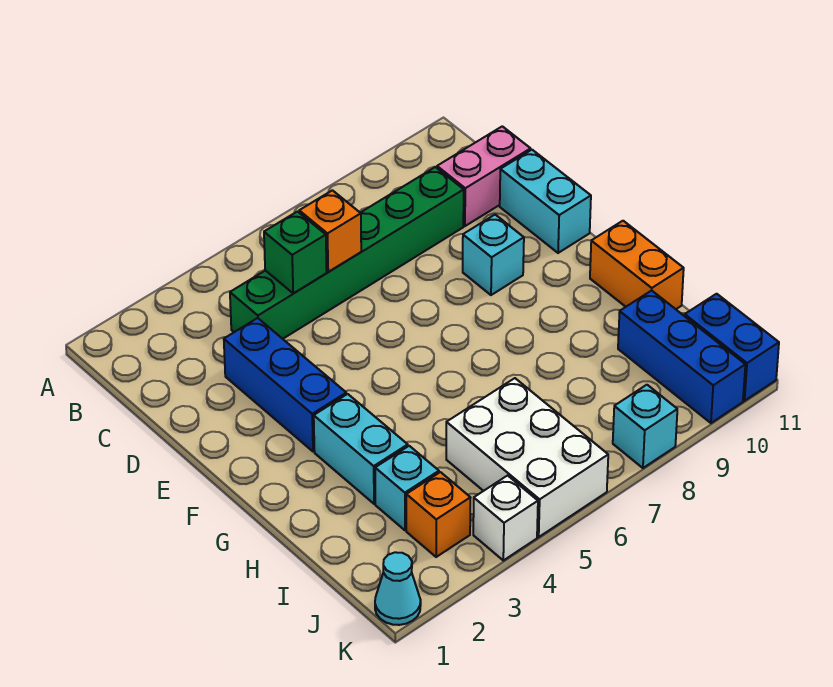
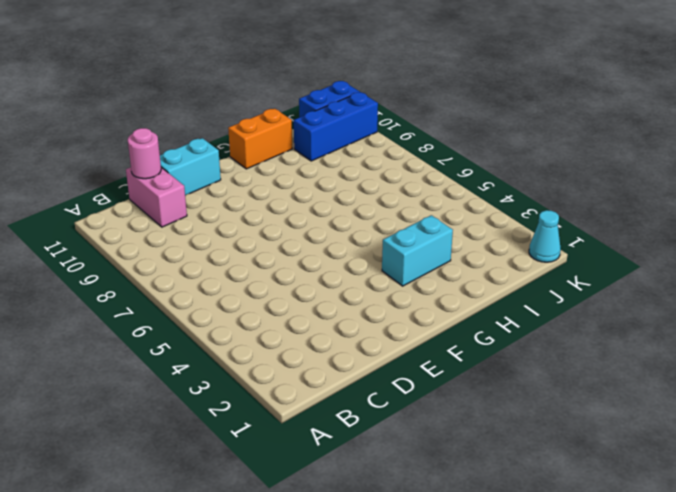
pink 1x1 round brick [128,128,161,179] -> none
none -> green 1x6 brick [230,167,464,339]
none -> blue 1x3 brick [224,318,346,452]
none -> cyan 1x1 brick [463,215,524,295]

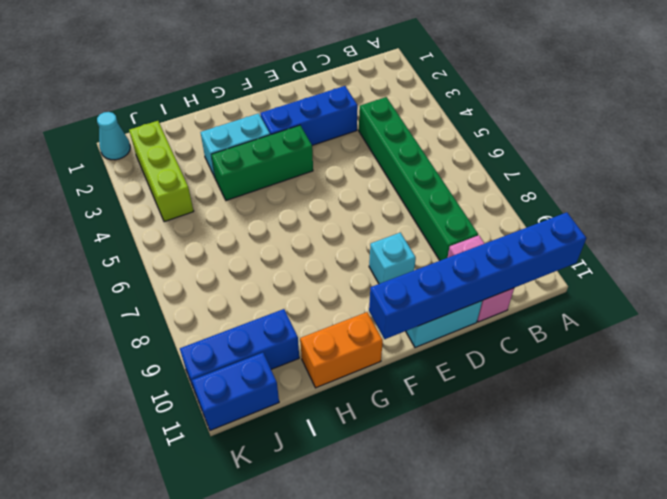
blue 1x6 brick [369,212,586,339] -> none
green 1x3 brick [211,125,313,201] -> none
lime 1x3 brick [129,121,194,222] -> orange 1x1 brick [406,472,471,557]
none -> cyan 1x1 brick [375,446,439,530]
none -> white 2x3 brick [446,378,608,537]
none -> white 1x1 brick [473,476,538,560]

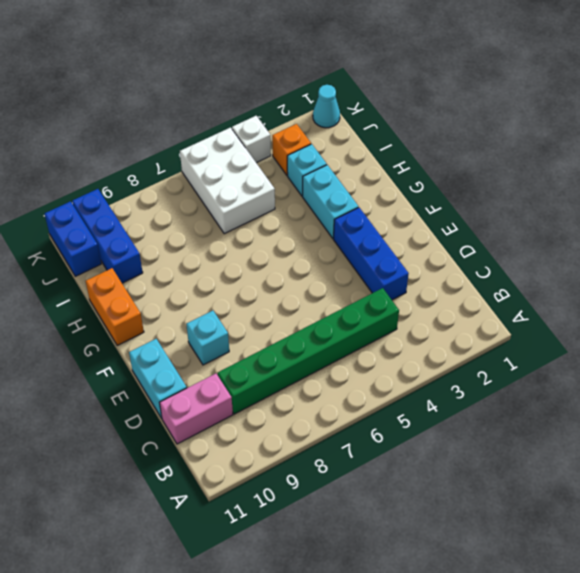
none -> cyan 1x1 brick [613,385,677,468]
none -> green 1x1 brick [264,212,327,293]
none -> orange 1x1 brick [299,190,361,272]

